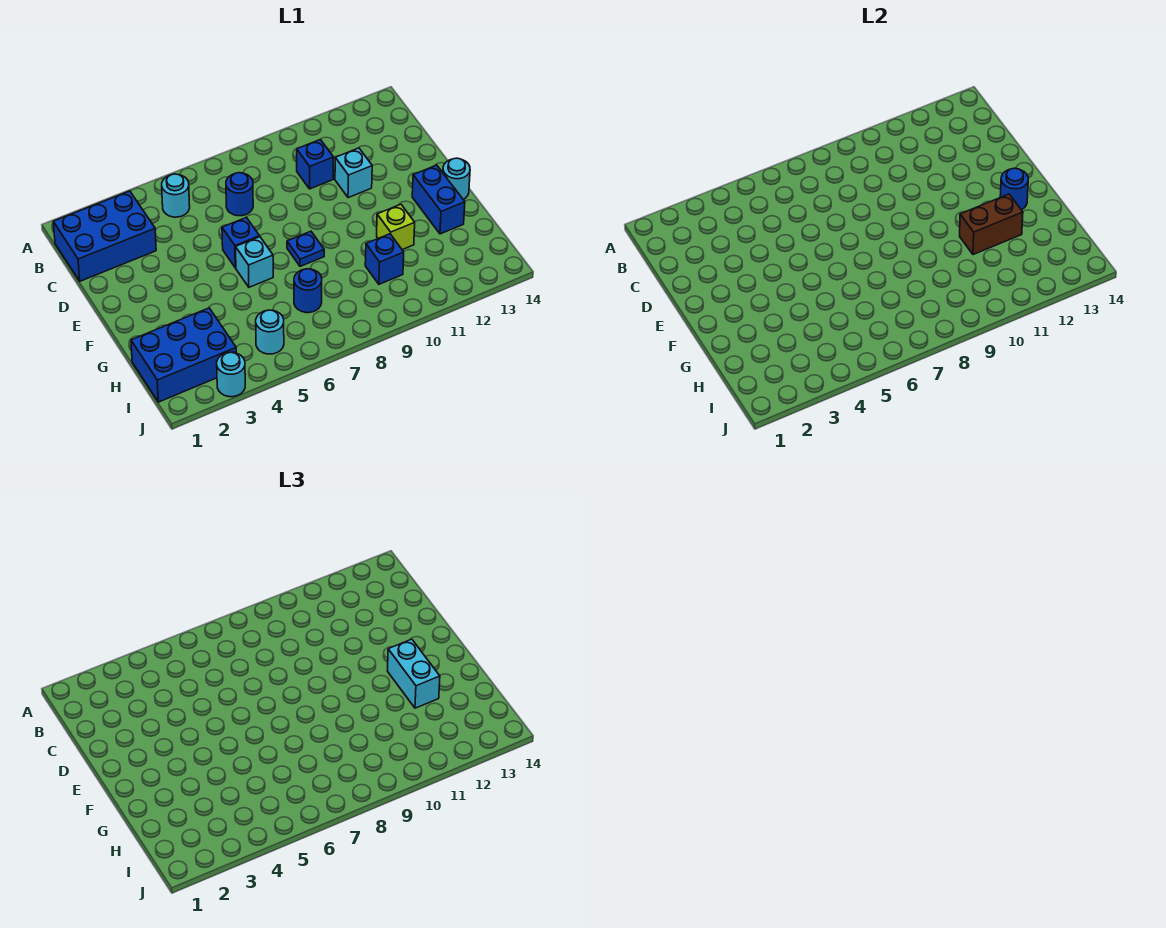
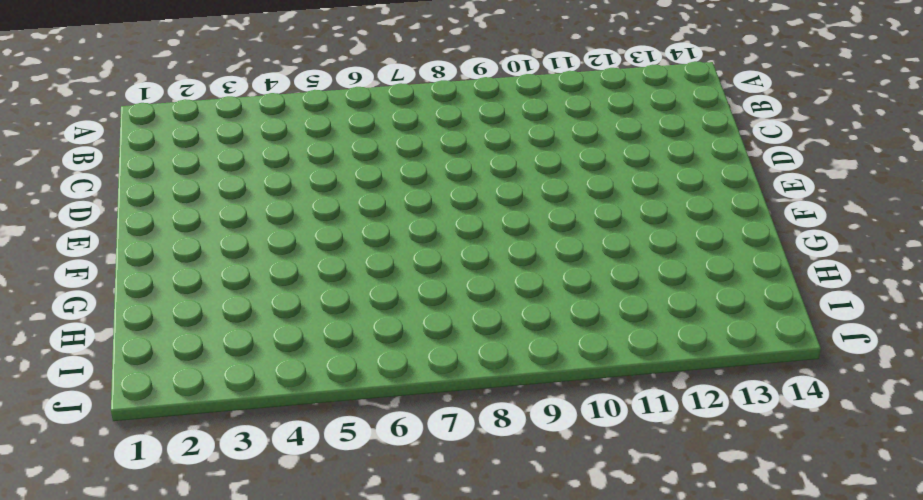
none -> blue 2x3 brick [53,191,156,281]
none -> cyan 1x1 round brick [162,174,190,217]
none -> blue 1x1 round brick [226,173,253,216]

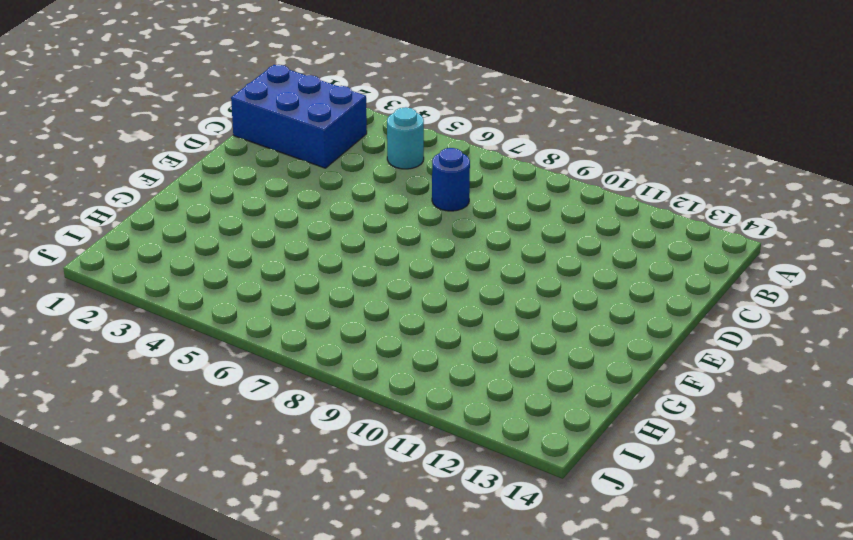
none -> blue 1x1 brick [297,139,334,189]
none -> cyan 1x1 brick [335,148,372,198]
none -> blue 1x1 brick [222,218,259,268]

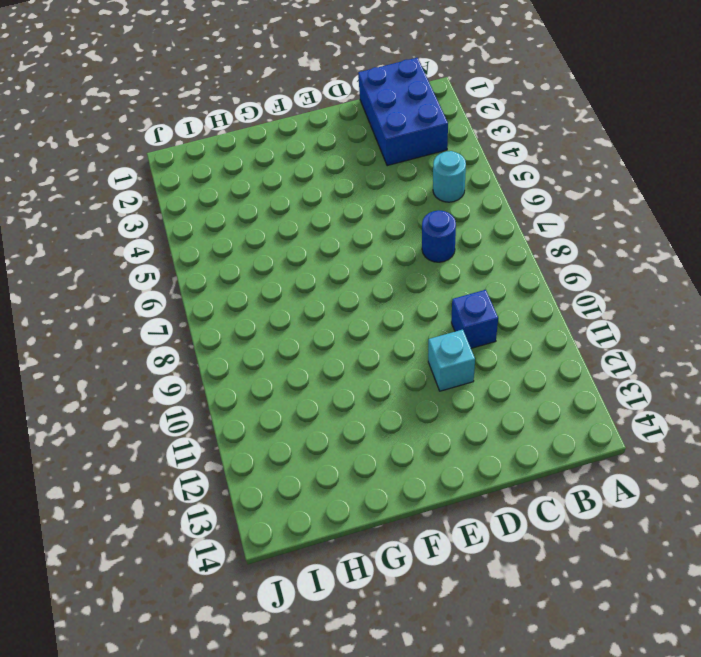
none -> blue 1x1 brick [222,218,259,268]
none -> cyan 1x1 brick [236,237,273,287]
none -> blue 1x1 plate [287,231,324,266]

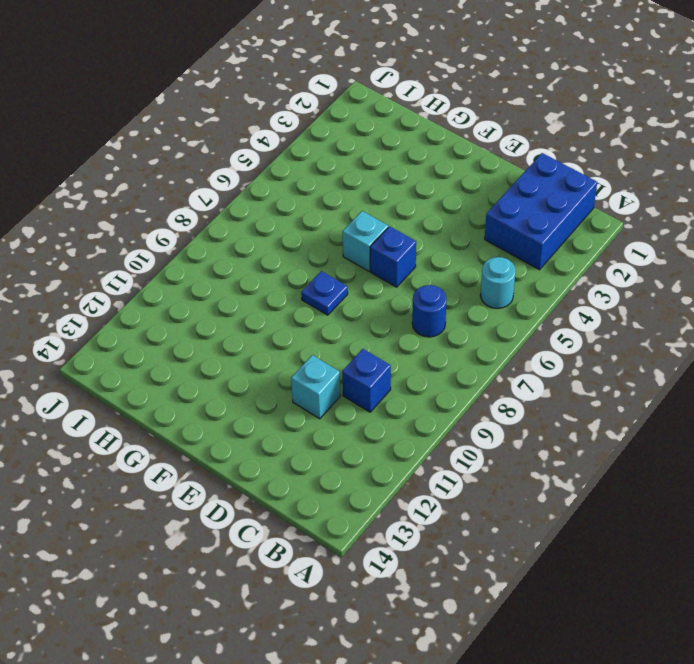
none -> blue 1x2 brick [412,165,465,234]
none -> cyan 1x1 round brick [443,158,470,199]
none -> lime 1x1 brick [377,204,415,250]

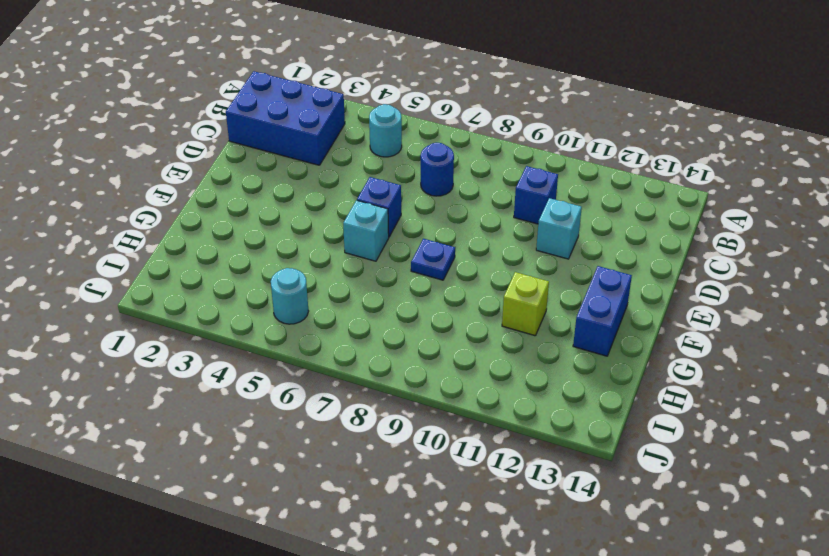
none -> cyan 1x1 round brick [443,158,470,199]
none -> blue 2x3 brick [131,308,236,402]
none -> blue 1x1 round brick [294,269,322,313]

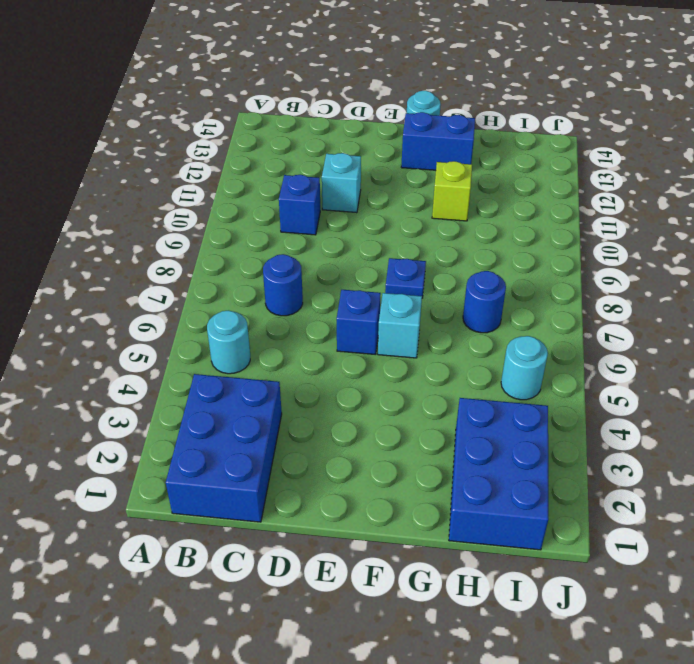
none -> blue 1x1 brick [365,234,404,284]
none -> cyan 1x1 round brick [217,352,245,397]
none -> blue 1x1 round brick [1000,168,1028,210]

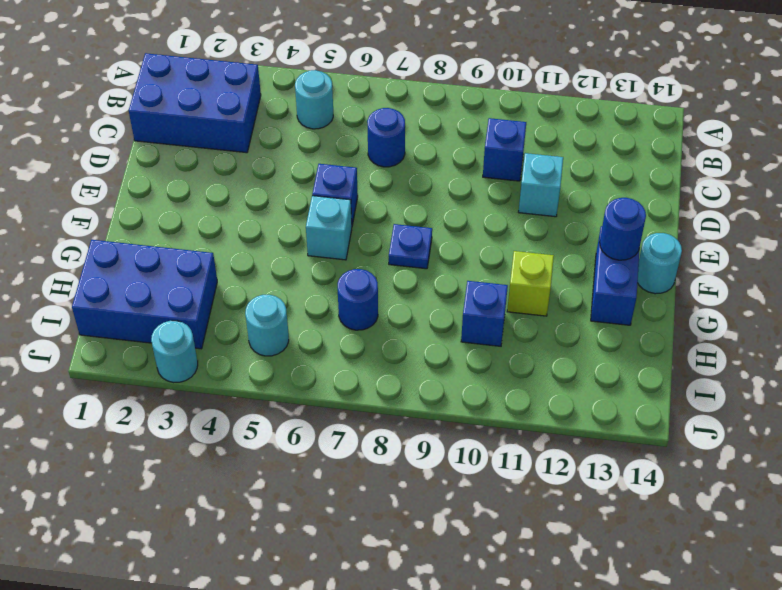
none -> brown 1x2 brick [960,194,1023,255]
none -> cyan 1x2 brick [388,639,440,708]

